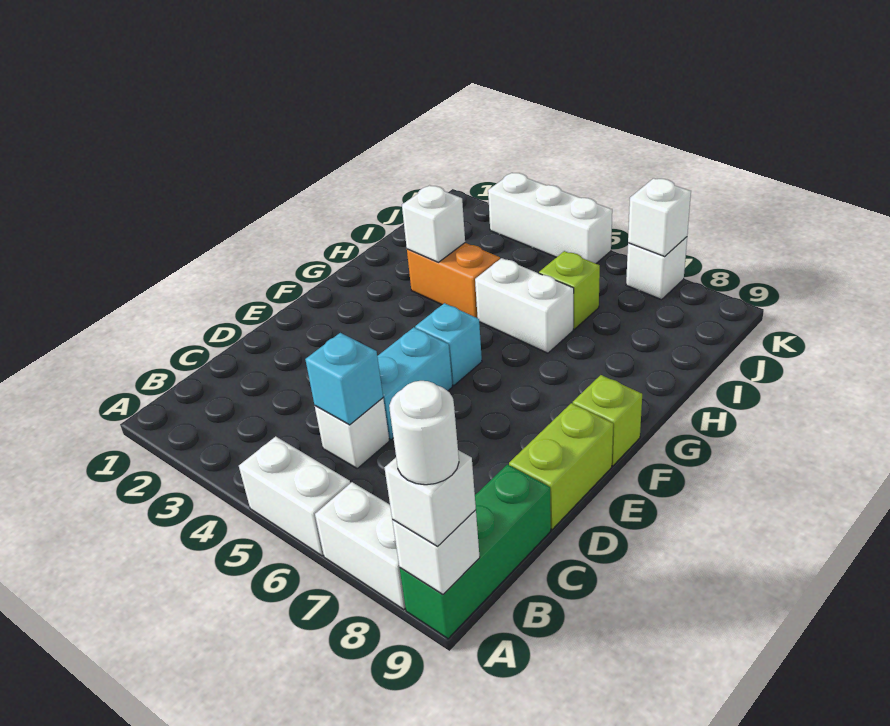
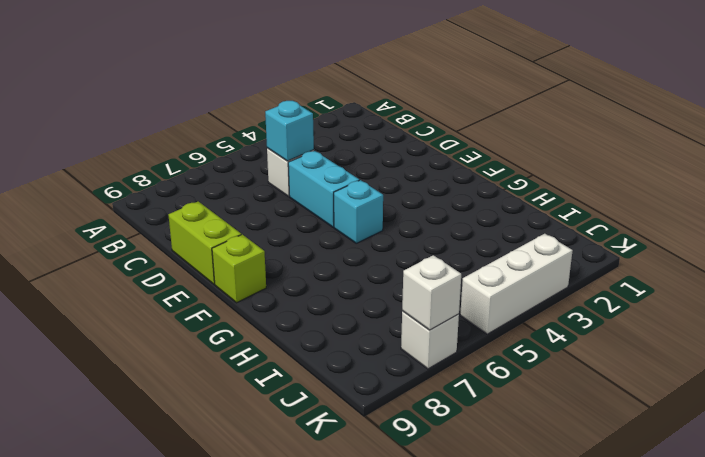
none -> white 1x2 brick [239,436,350,556]
none -> white 1x2 brick [315,482,405,610]
none -> green 1x3 brick [400,464,551,639]

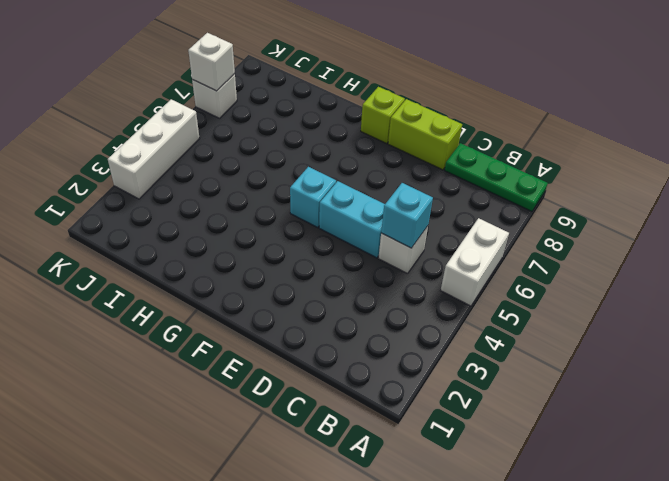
green 1x3 plate [444,143,548,211] -> green 1x3 brick [400,464,551,639]
none -> white 1x2 brick [315,482,405,610]
none -> orange 1x2 brick [407,243,500,318]
none -> white 1x2 brick [475,258,574,353]

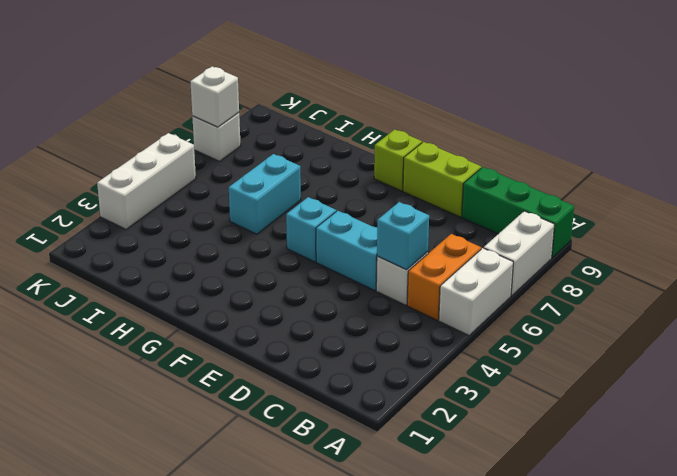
orange 1x2 brick [407,234,481,320] -> orange 1x2 brick moved to [407,243,500,318]
cyan 1x2 brick [229,154,301,234] -> white 1x2 brick [475,258,574,353]
none -> lime 1x1 brick [539,251,600,329]
none -> white 1x1 brick [392,510,480,594]
none -> white 1x1 brick [402,185,465,262]

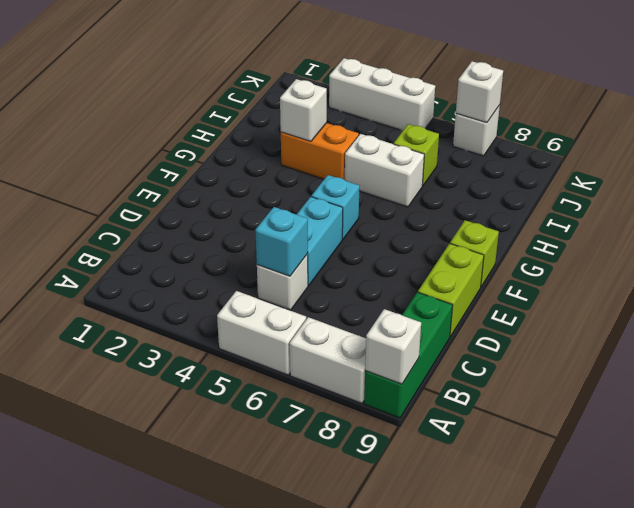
none -> white 1x1 brick [385,450,476,546]
none -> white 1x1 round brick [389,381,459,485]

